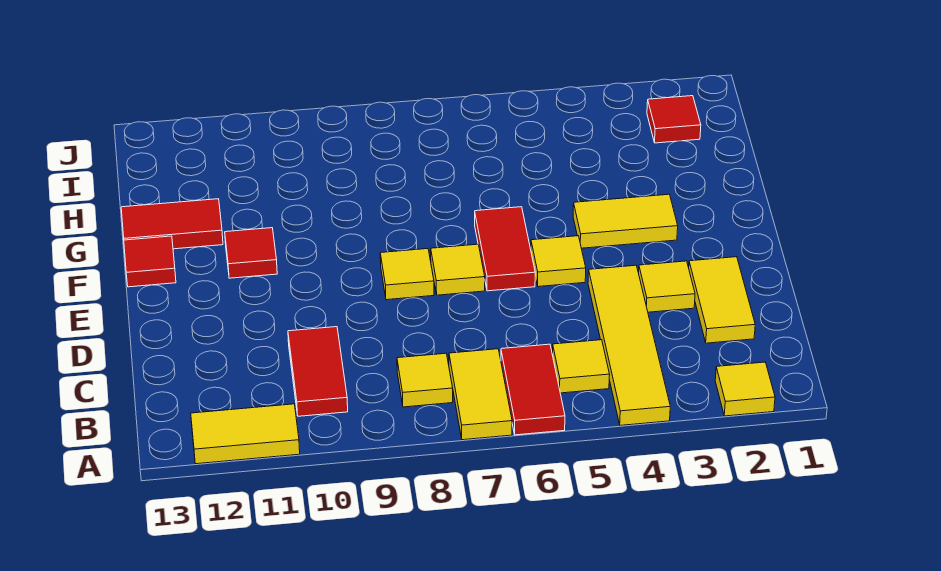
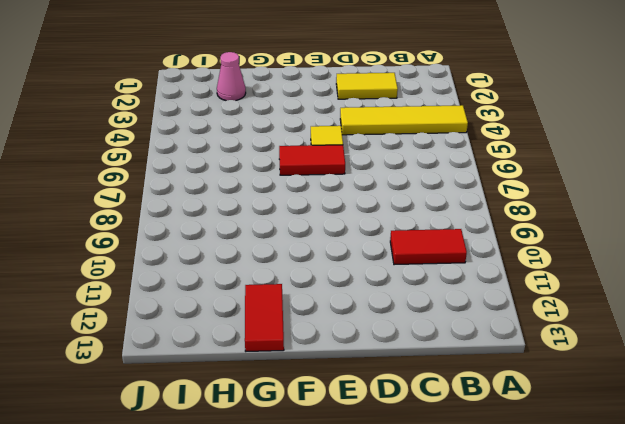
pink 1x1 cone [217,52,246,101] -> none
none -> yellow 1x1 tile [715,362,775,416]
none -> red 1x2 tile [501,344,565,435]
none -> yellow 1x2 tile [449,349,512,440]

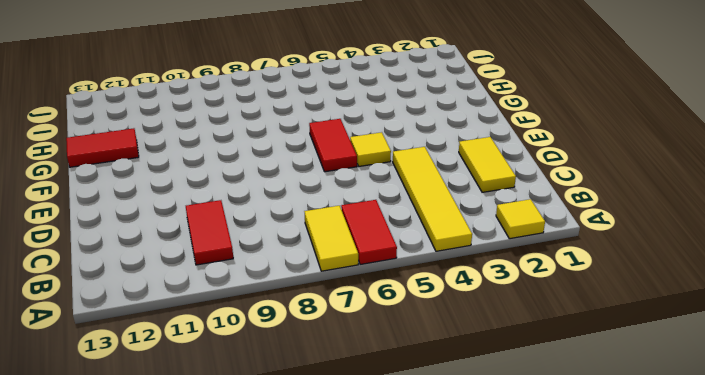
none -> yellow 1x2 tile [191,404,300,464]
none -> yellow 1x1 tile [552,340,610,393]
none -> yellow 1x1 tile [397,353,453,407]

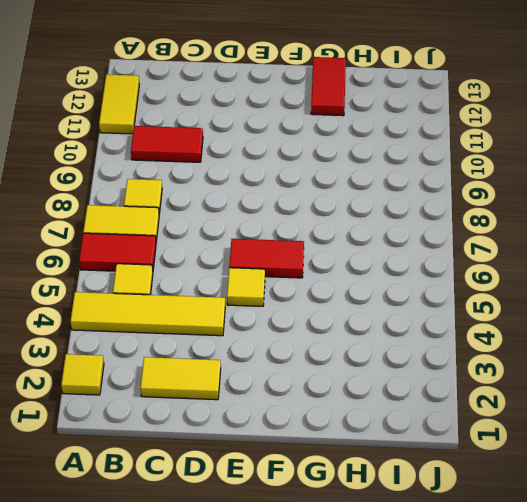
none -> yellow 1x1 tile [639,261,695,312]
none -> yellow 1x1 tile [431,244,485,295]
none -> yellow 1x1 tile [380,249,434,300]

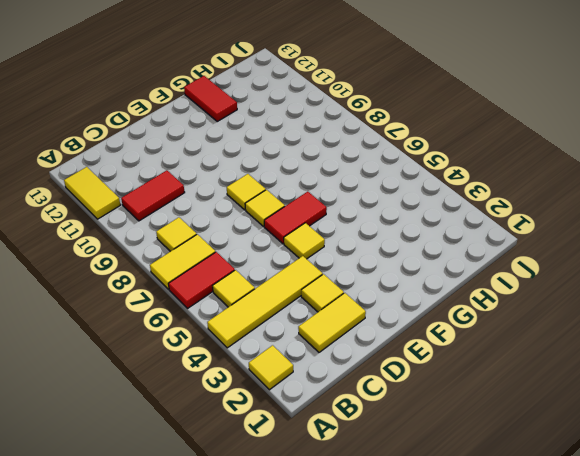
none -> yellow 1x2 tile [573,194,678,248]
none -> red 1x1 tile [225,228,277,278]
none -> red 1x1 tile [124,236,176,287]

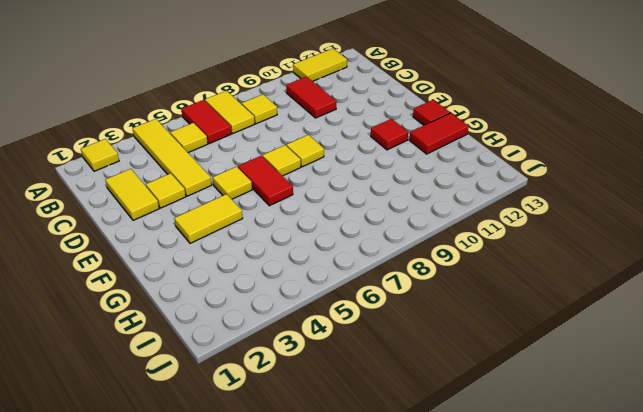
none -> red 1x1 tile [647,96,701,143]

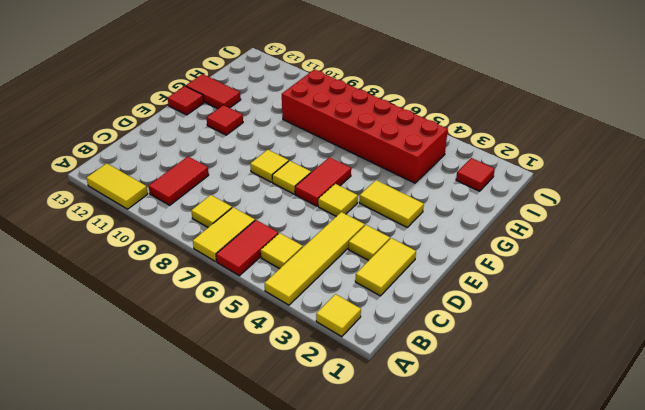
red 2x6 brick [282,70,448,183] -> none

